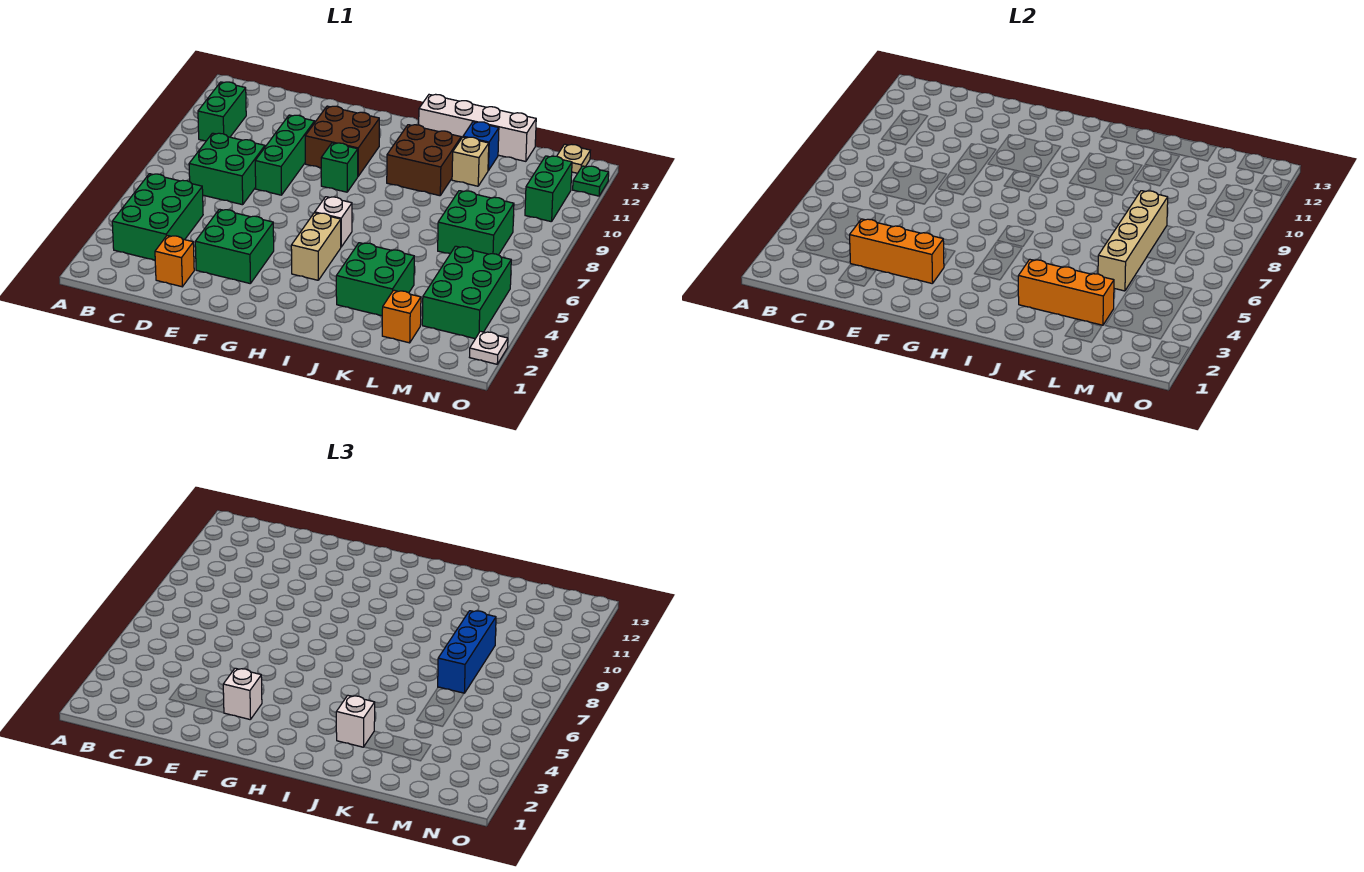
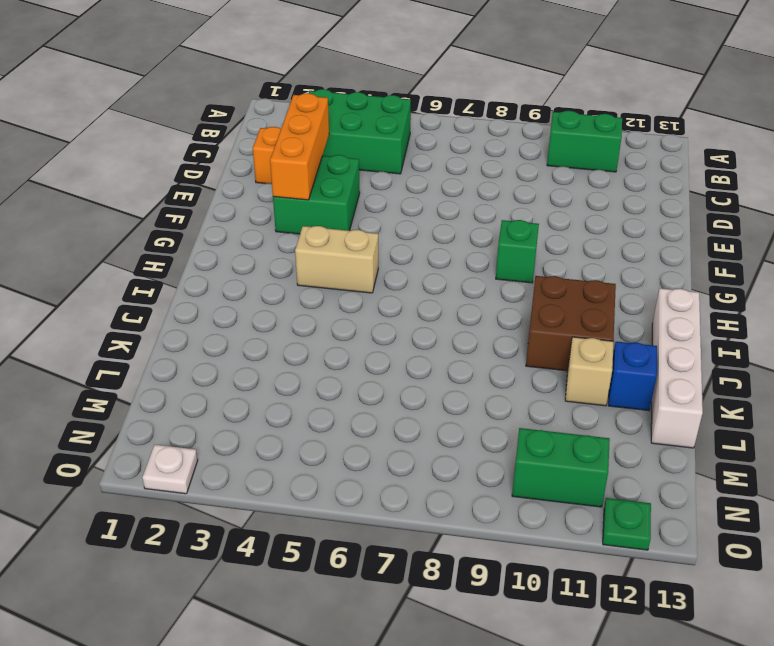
none -> green 2x2 brick [189,133,265,205]
none -> green 1x3 brick [255,115,315,195]
none -> brown 2x2 brick [305,106,379,176]

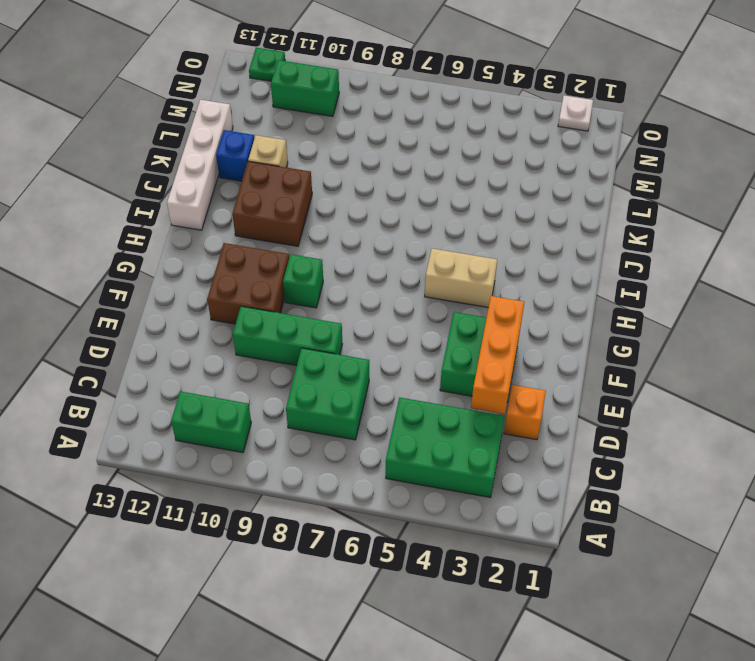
none -> white 1x1 brick [315,197,352,247]
none -> green 2x2 brick [336,243,414,316]
none -> orange 1x1 brick [382,290,421,343]

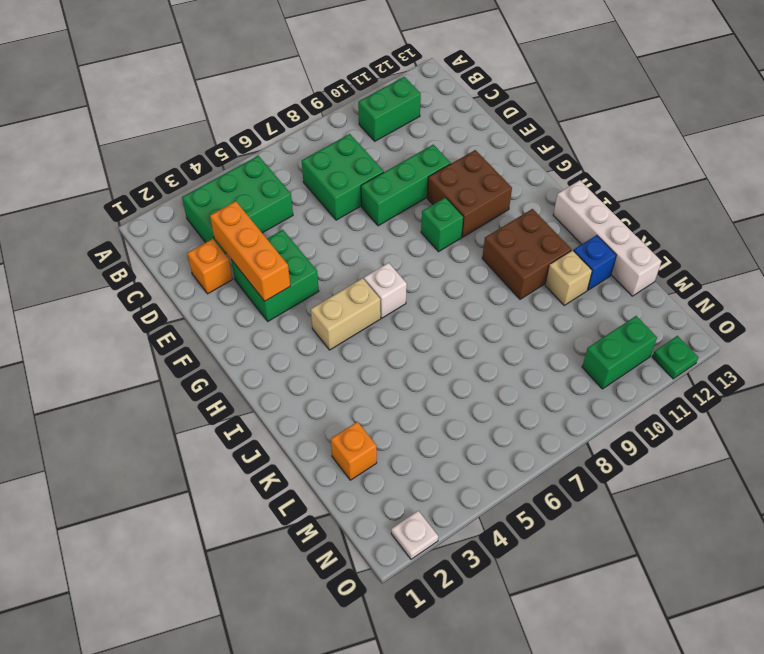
none -> green 2x2 brick [336,243,414,316]
none -> green 2x2 brick [438,191,514,255]
none -> green 2x3 brick [422,246,511,339]

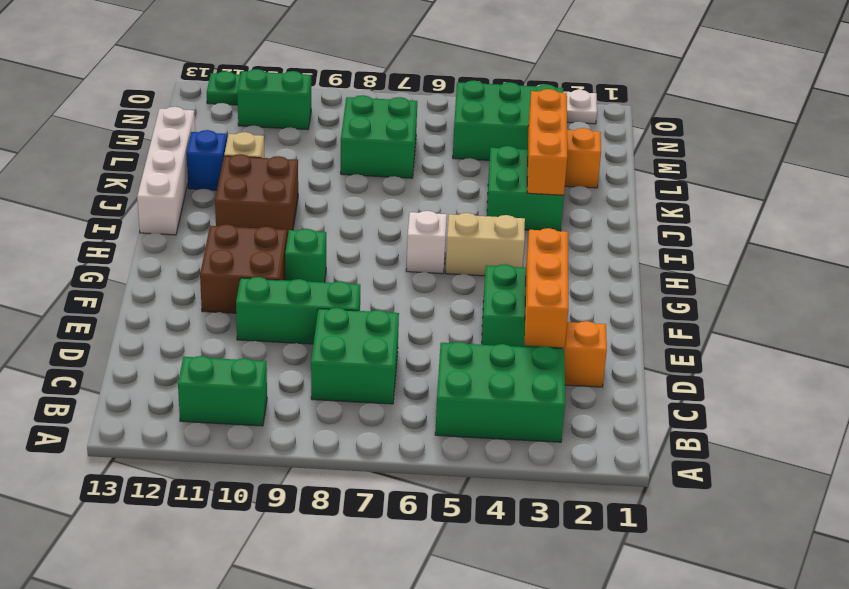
none -> tan 1x1 plate [557,144,590,173]
none -> tan 1x4 brick [1098,191,1168,291]
none -> white 1x1 brick [223,668,262,720]

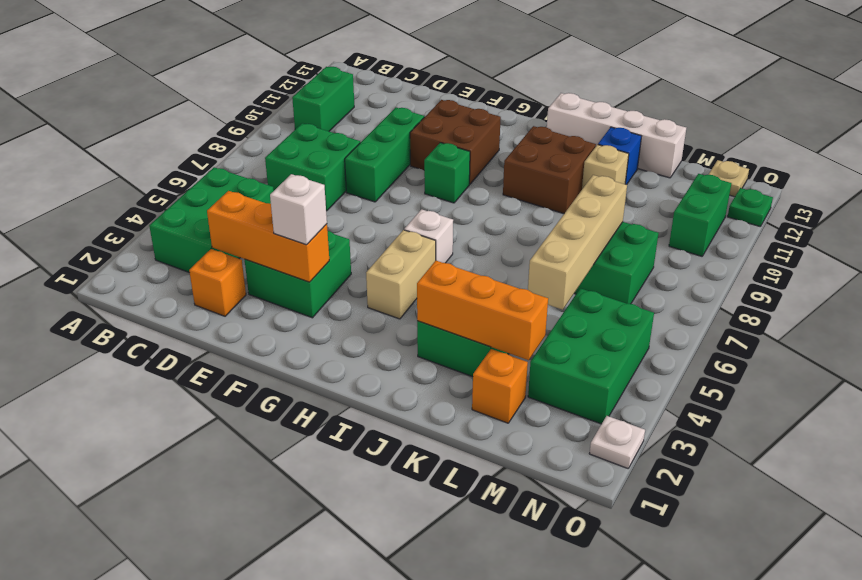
none -> white 1x1 brick [336,695,375,747]
none -> blue 1x3 brick [438,611,496,693]

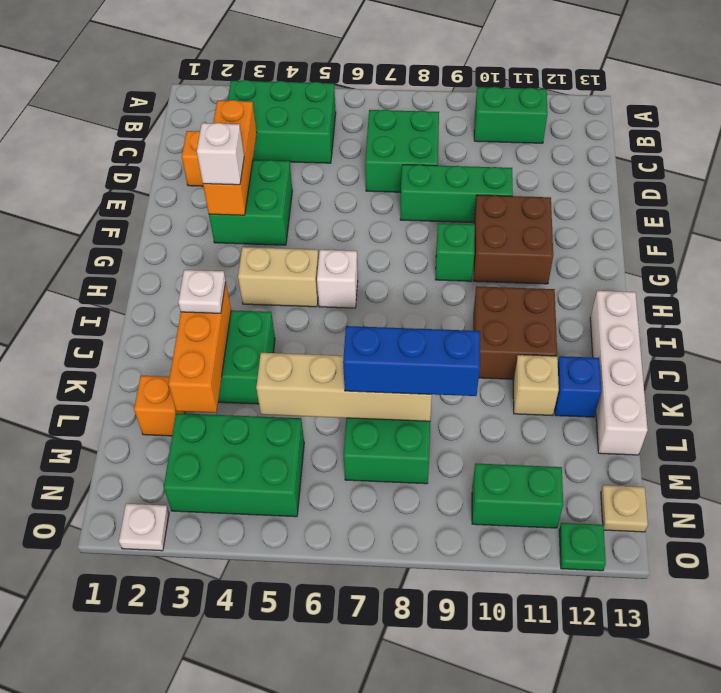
white 1x1 plate [178,270,226,313] -> white 1x1 brick [336,695,375,747]

